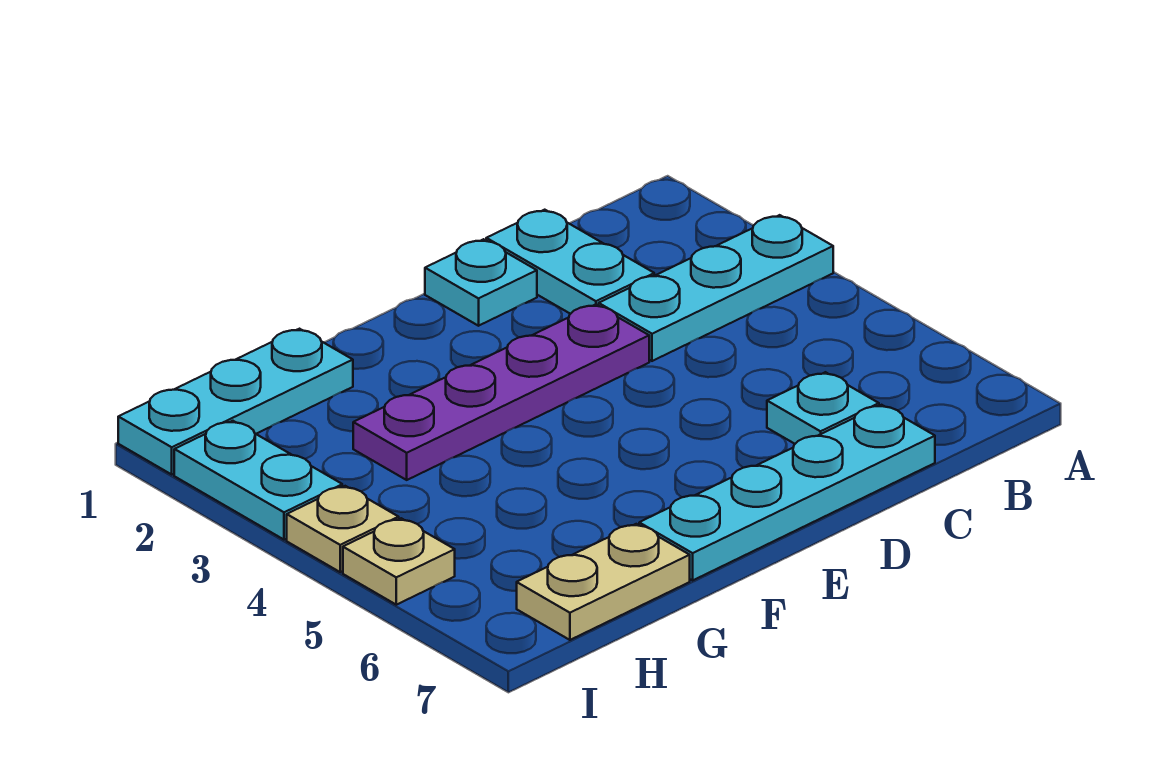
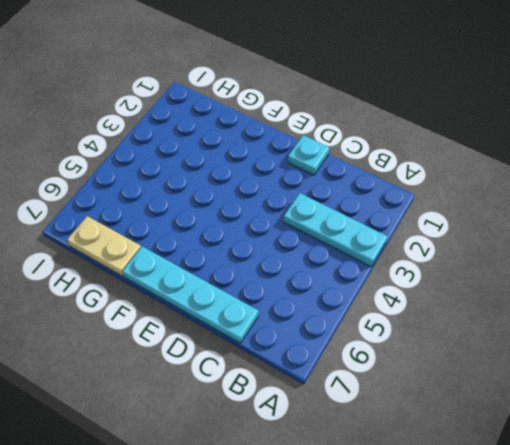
none -> cyan 1x2 plate [486,210,654,314]
none -> cyan 1x1 plate [767,372,879,444]

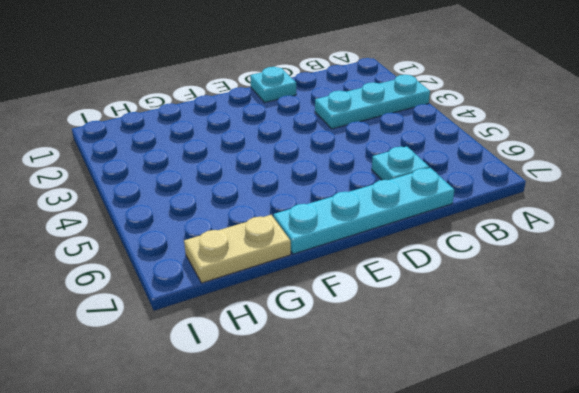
none -> cyan 1x2 plate [486,210,654,314]
none -> purple 1x4 plate [353,304,649,480]

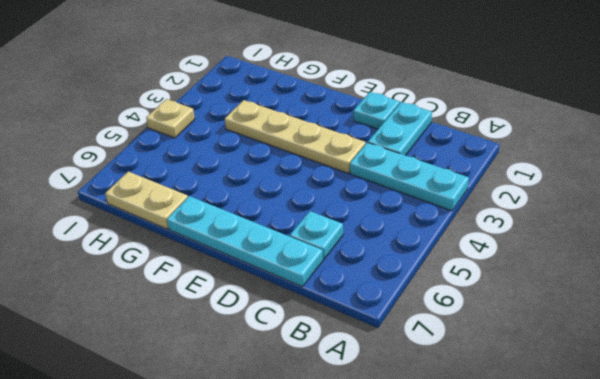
tan 1x4 plate [225,100,366,173] -> purple 1x4 plate [353,304,649,480]
none -> cyan 1x3 plate [118,329,353,474]
none -> cyan 1x2 plate [174,421,342,540]

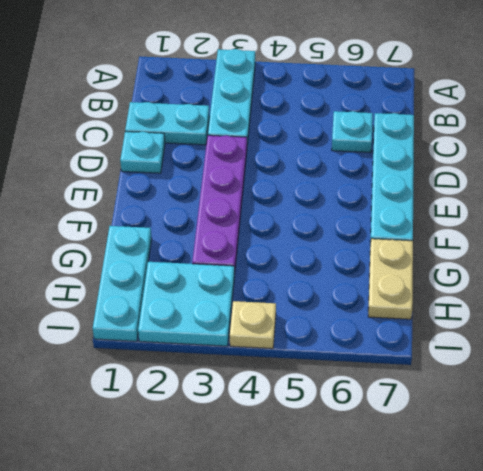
cyan 2x2 plate [138,262,235,346] -> cyan 1x2 plate [174,421,342,540]
none -> tan 1x1 plate [343,518,455,605]

